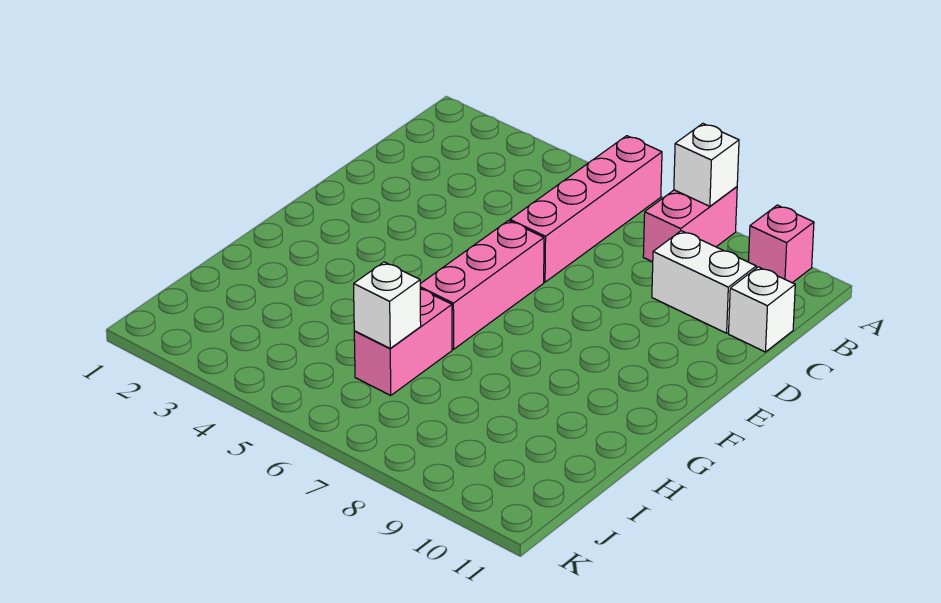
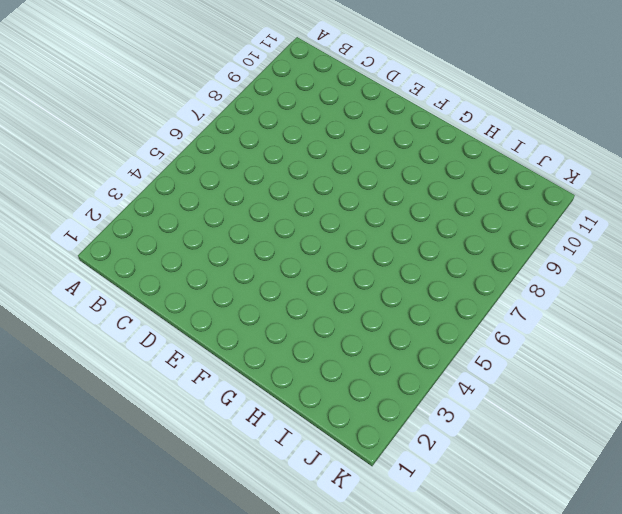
none -> pink 1x4 brick [510,136,662,282]
none -> pink 1x2 brick [643,187,737,262]

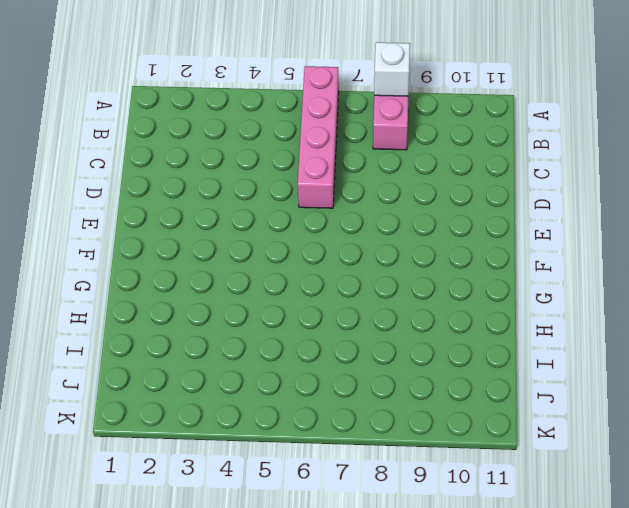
none -> pink 1x1 brick [748,205,814,283]
none -> white 1x2 brick [652,231,756,333]

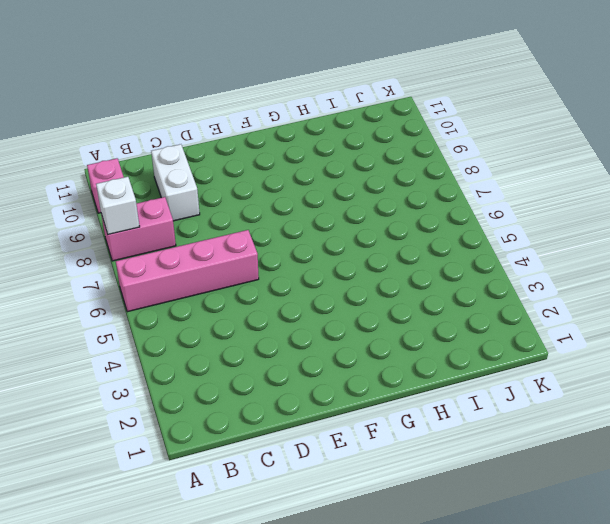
none -> white 1x1 brick [729,267,795,352]
none -> pink 1x3 brick [420,221,544,349]

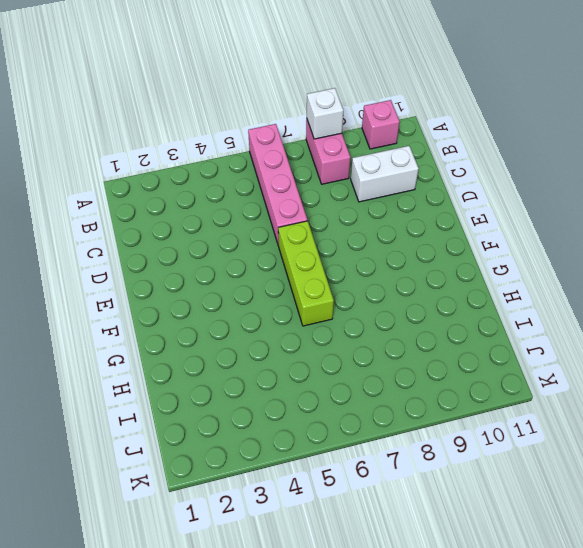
lime 1x3 brick [278,221,334,326] -> pink 1x3 brick [420,221,544,349]
none -> white 1x1 brick [729,267,795,352]
none -> pink 1x2 brick [354,289,452,395]

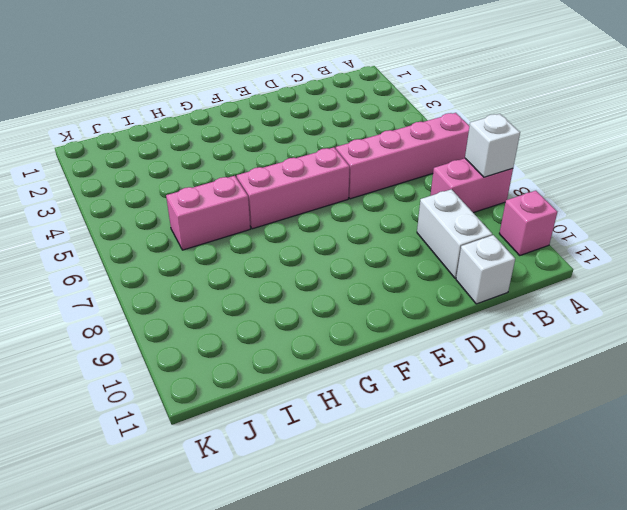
none -> white 1x1 brick [354,262,421,349]

